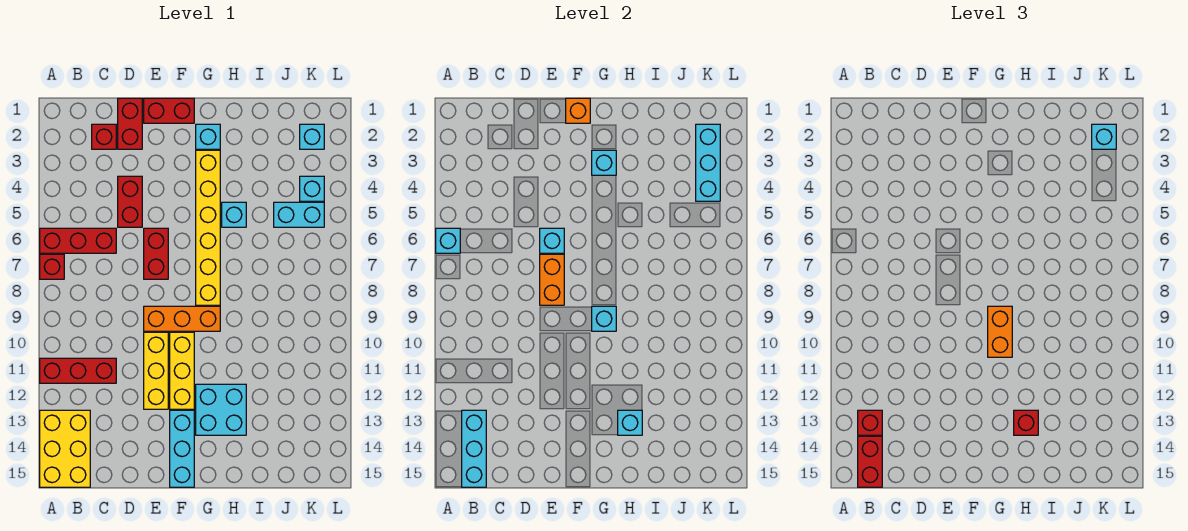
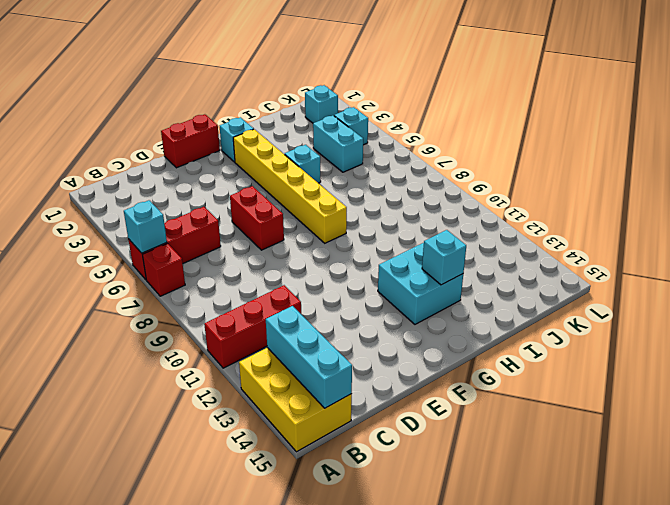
cyan 1x2 brick [313,116,363,172] -> cyan 1x2 brick turned to [274,202,324,227]
none -> red 1x1 brick [92,124,116,149]
none -> red 1x2 brick [118,98,142,149]
none -> red 1x2 brick [118,176,142,227]
none -> orange 1x3 brick [144,306,220,331]

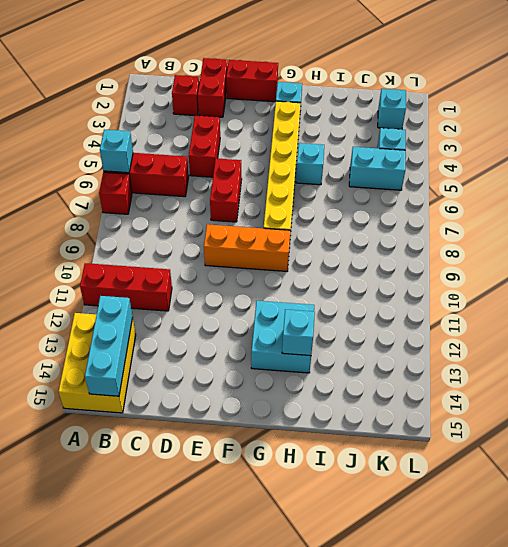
none -> yellow 1x3 brick [144,332,168,409]
none -> yellow 1x3 brick [170,332,194,409]
none -> cyan 1x3 brick [170,410,194,487]
none -> cyan 1x1 brick [540,228,564,253]

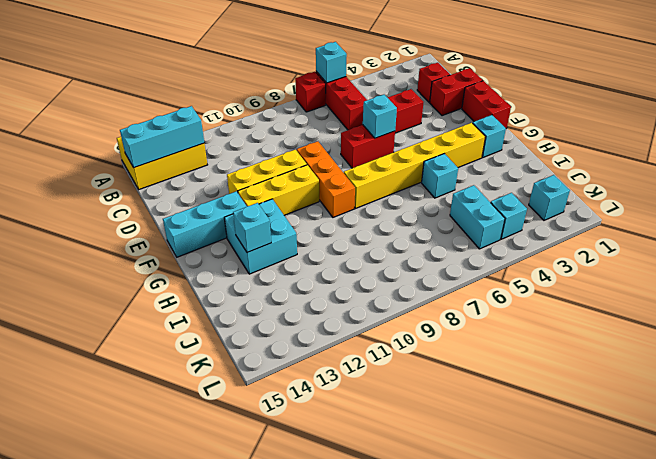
none -> red 1x3 brick [40,358,116,383]
none -> orange 1x2 brick [540,254,564,305]
none -> orange 1x1 brick [566,98,590,123]
none -> cyan 1x1 brick [592,150,616,175]

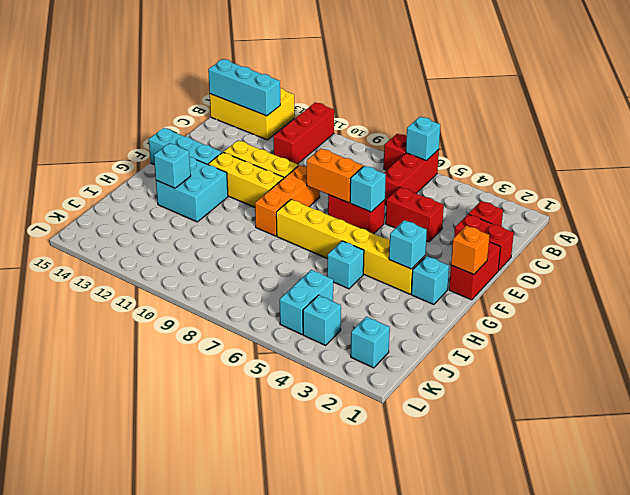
none -> cyan 1x1 brick [592,306,616,331]
none -> cyan 1x3 brick [696,124,720,201]
none -> red 1x1 brick [858,410,882,435]
none -> red 1x2 brick [858,436,882,487]

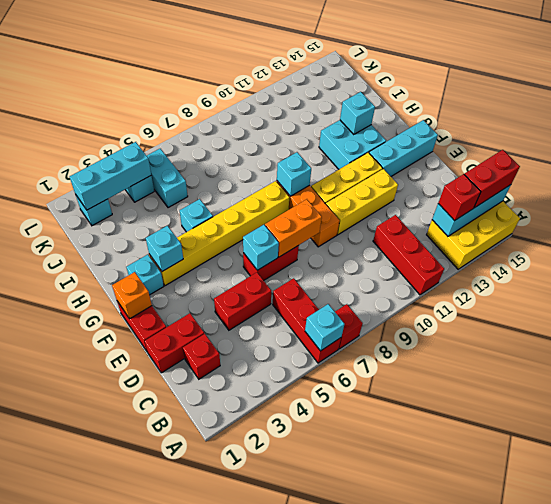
none -> orange 1x2 brick [988,306,1012,357]
none -> red 1x1 brick [1014,410,1038,435]
none -> cyan 1x1 brick [1092,124,1116,149]

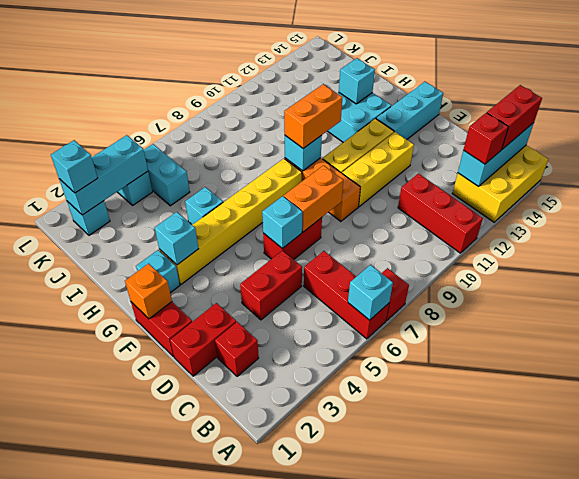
none -> red 1x1 brick [1014,410,1038,435]

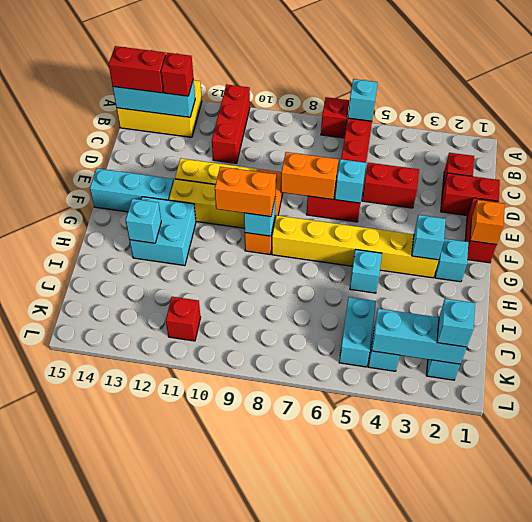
red 1x1 brick [166,297,201,341] -> red 1x1 brick moved to [1014,410,1038,435]

